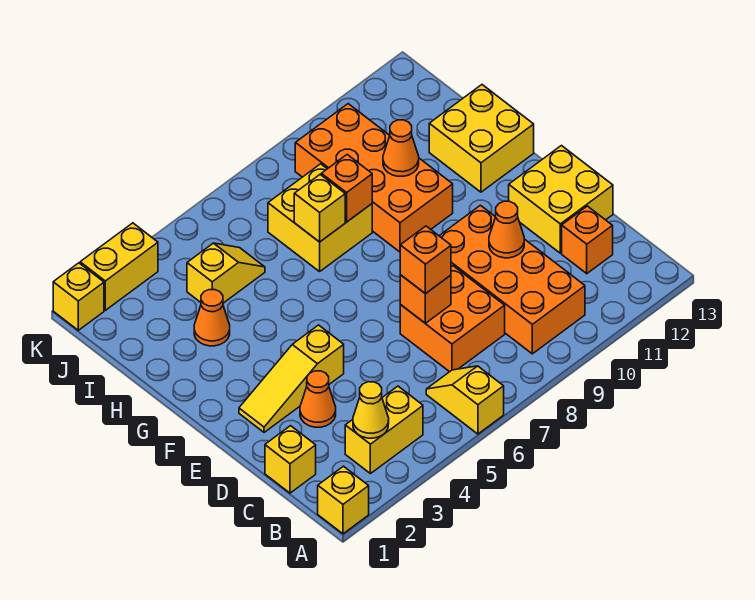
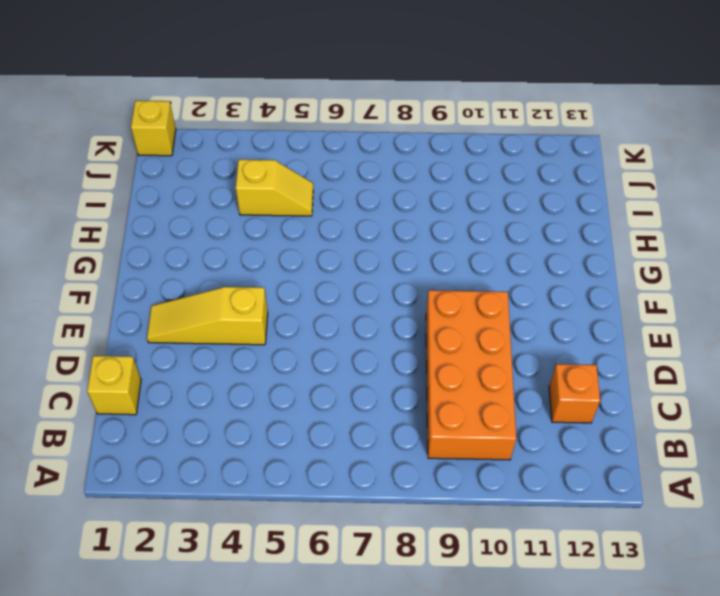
none -> yellow 1x1 brick [318,466,369,534]
none -> yellow 1x2 slope [426,366,504,434]
none -> yellow 1x2 brick [345,386,423,474]

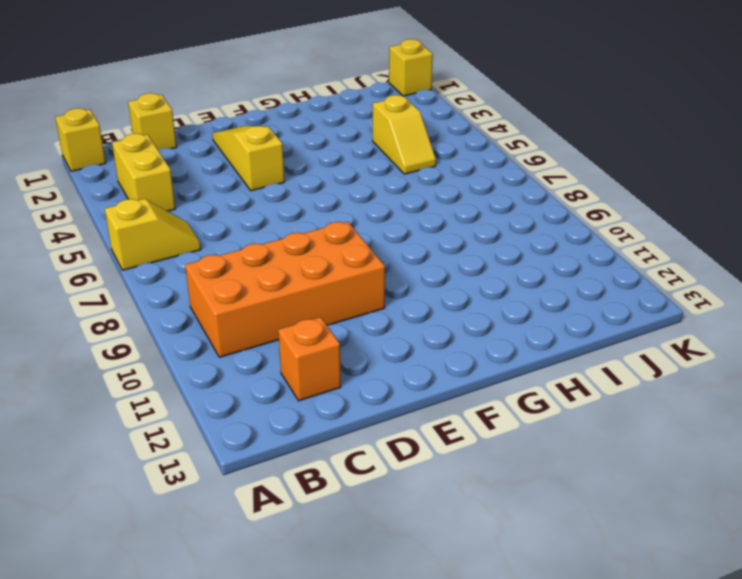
none -> orange 2x2 brick [400,266,505,372]
none -> orange 1x1 cone [300,371,336,427]
none -> yellow 2x2 brick [509,146,613,253]

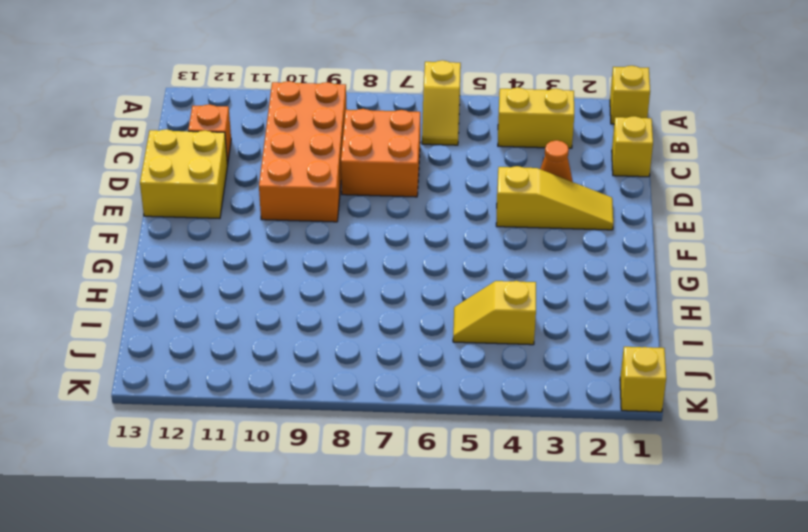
none -> orange 2x4 brick [295,104,453,252]
none -> yellow 2x2 brick [429,85,534,192]
none -> orange 1x1 cone [194,290,230,346]

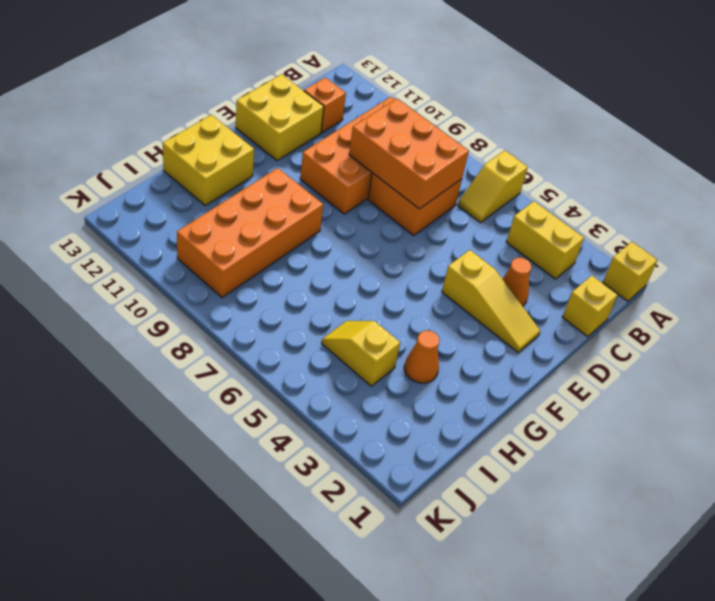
orange 2x3 brick [349,99,469,209] -> orange 1x1 brick [400,275,451,323]
none -> yellow 2x2 brick [268,164,372,272]
none -> yellow 1x1 brick [53,263,104,330]
none -> yellow 1x2 brick [80,223,158,310]

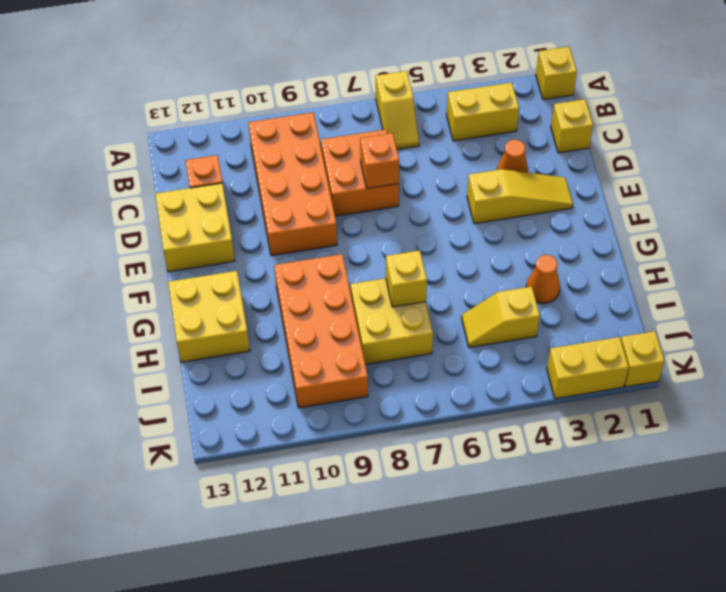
none -> yellow 1x1 cone [353,382,389,438]
none -> orange 1x1 cone [489,201,524,258]
none -> orange 1x1 brick [321,155,372,222]

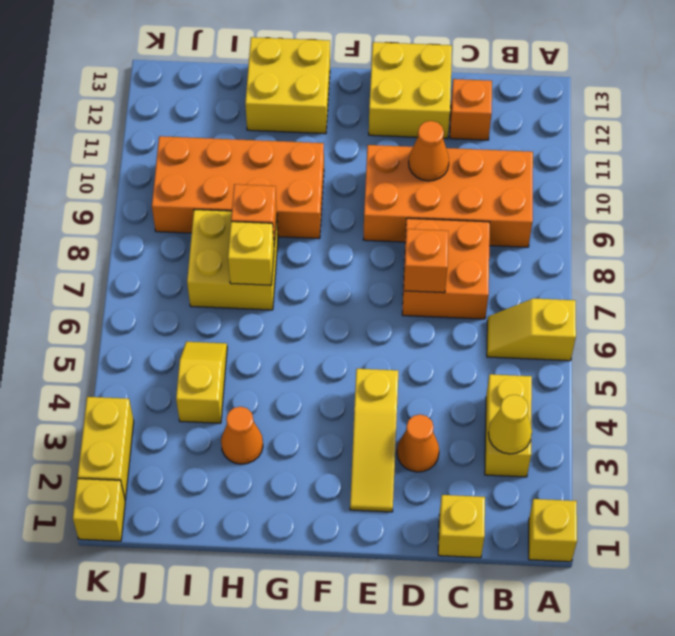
none -> orange 1x1 cone [383,120,419,176]
none -> orange 1x1 brick [400,226,451,294]

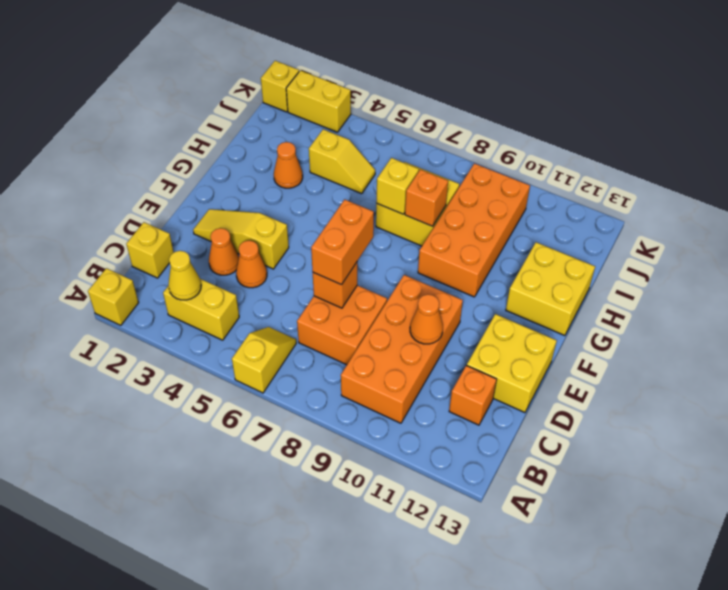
orange 1x1 cone [236,240,267,288] -> orange 1x1 cone moved to [383,120,419,176]
orange 1x2 brick [311,199,374,285] -> orange 1x1 brick [400,226,451,294]

